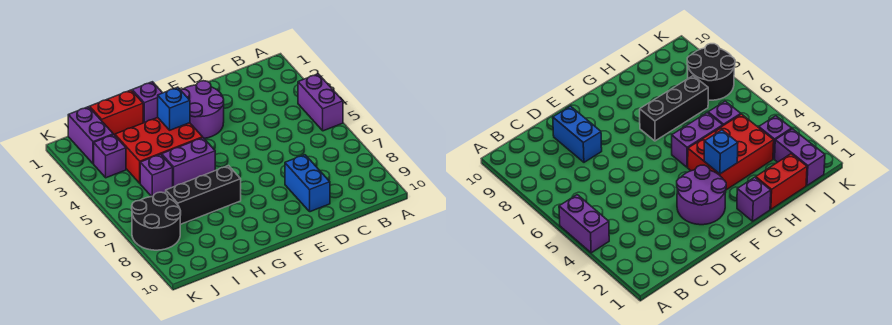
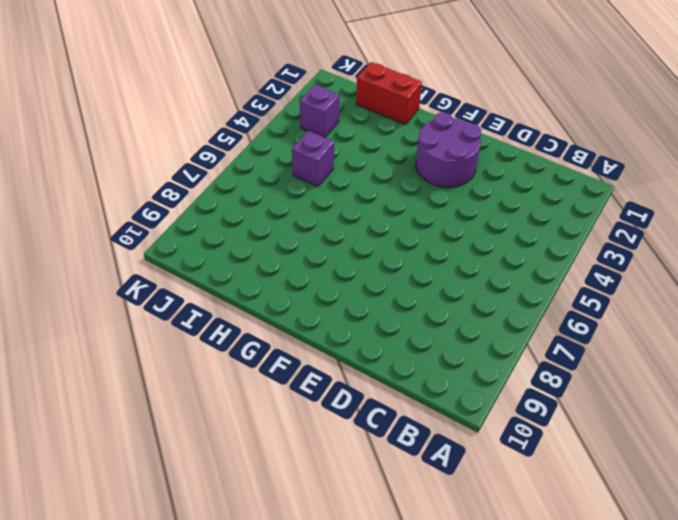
none -> purple 1x2 brick [298,74,343,131]
none -> blue 1x2 brick [285,155,330,212]
none -> purple 1x1 brick [132,82,162,123]

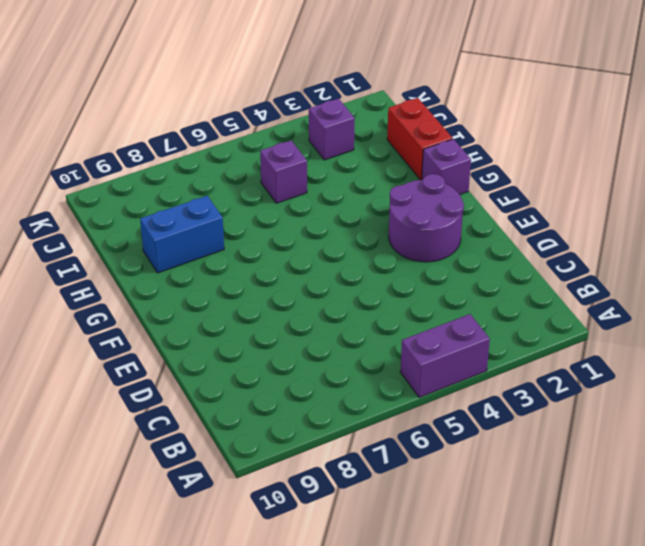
blue 1x2 brick [140,196,224,273] -> blue 1x2 brick moved to [285,155,330,212]
none -> red 2x3 brick [115,118,203,183]
none -> purple 1x2 brick [162,138,215,187]
none -> black 1x3 brick [165,166,241,224]

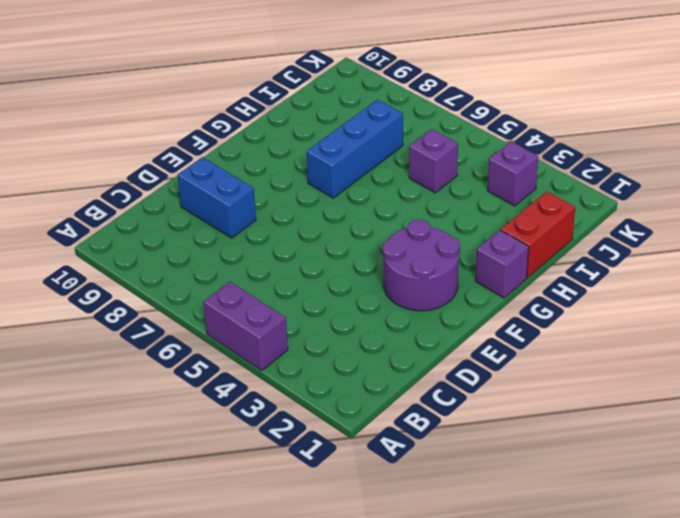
blue 1x3 brick [307,100,403,198] -> black 1x3 brick [165,166,241,224]
none -> red 2x3 brick [115,118,203,183]
none -> purple 1x2 brick [162,138,215,187]
none -> purple 1x2 brick [68,107,113,164]

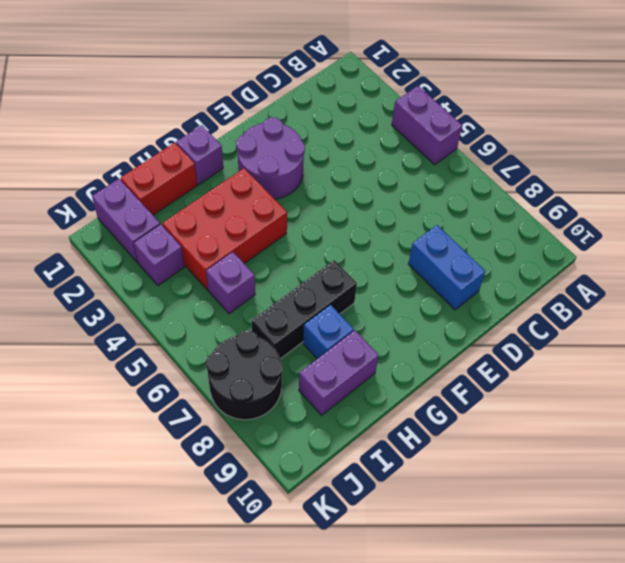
blue 1x1 brick [303,305,354,359] -> blue 1x1 brick moved to [158,87,190,130]
purple 1x2 brick [299,330,379,415] -> purple 1x2 brick moved to [162,138,215,187]

